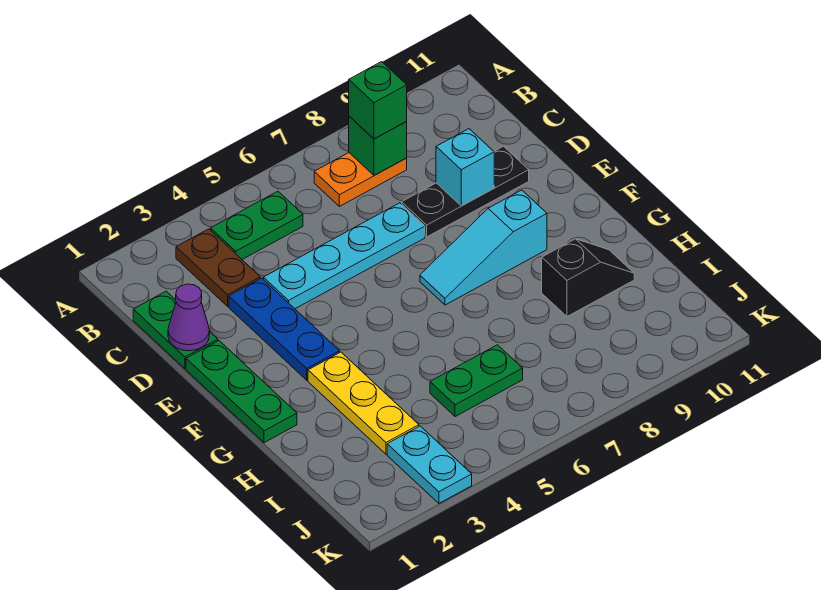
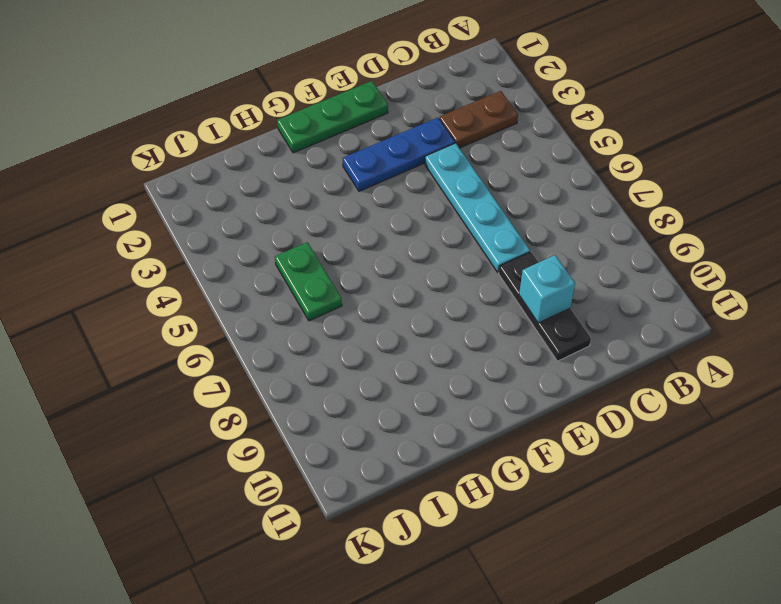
none -> green 1x2 plate [211,191,303,259]
none -> orange 1x2 plate [314,153,407,206]
none -> green 1x2 plate [133,291,218,369]

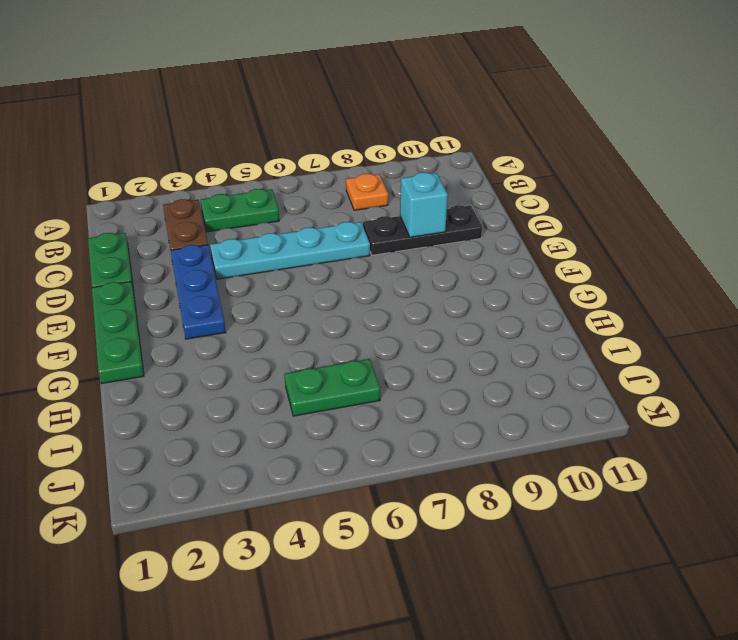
orange 1x1 plate [346,174,388,210] -> orange 1x2 plate [314,153,407,206]
none -> cyan 1x3 slope [420,190,547,305]
none -> yellow 1x3 plate [308,352,419,454]
none -> black 1x2 slope [542,239,634,317]

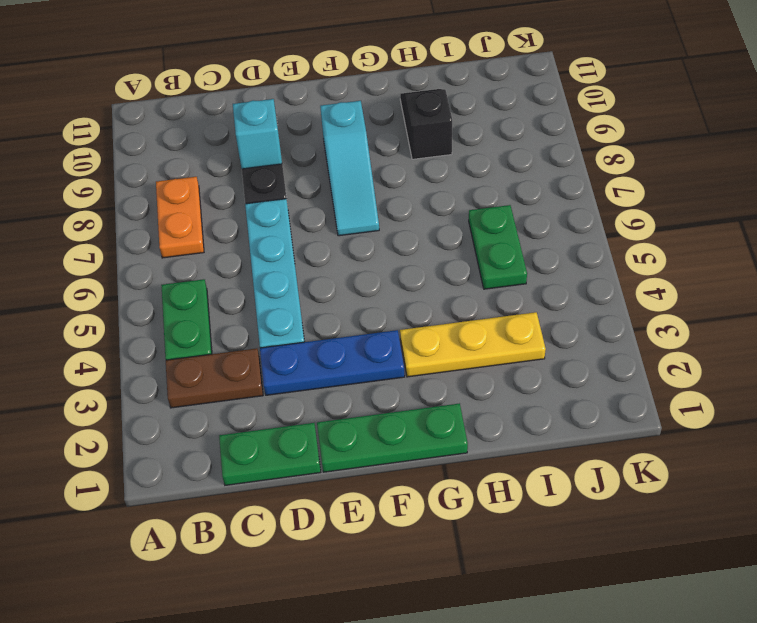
none -> cyan 1x2 plate [387,426,472,503]
none -> green 1x1 brick [349,116,407,175]
none -> purple 1x1 cone [168,284,209,351]

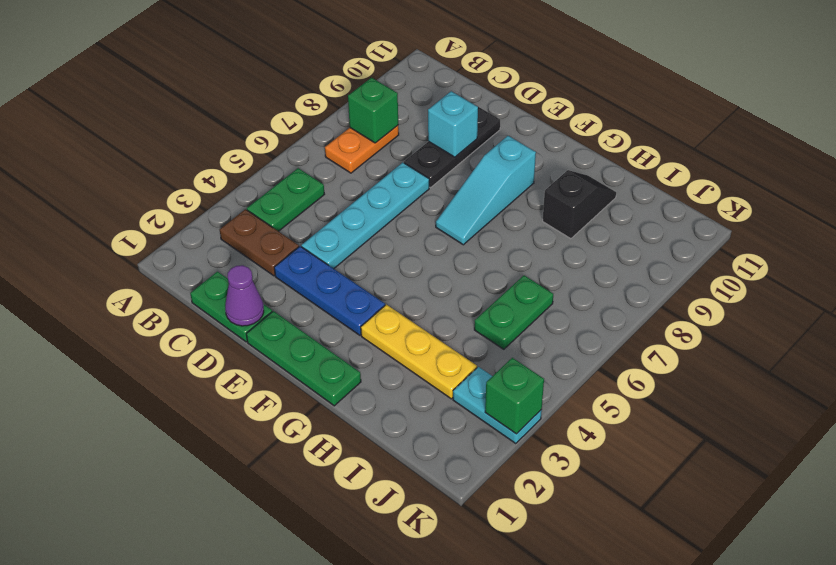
green 1x1 brick [485,358,544,434] -> green 1x1 brick moved to [349,62,407,139]

